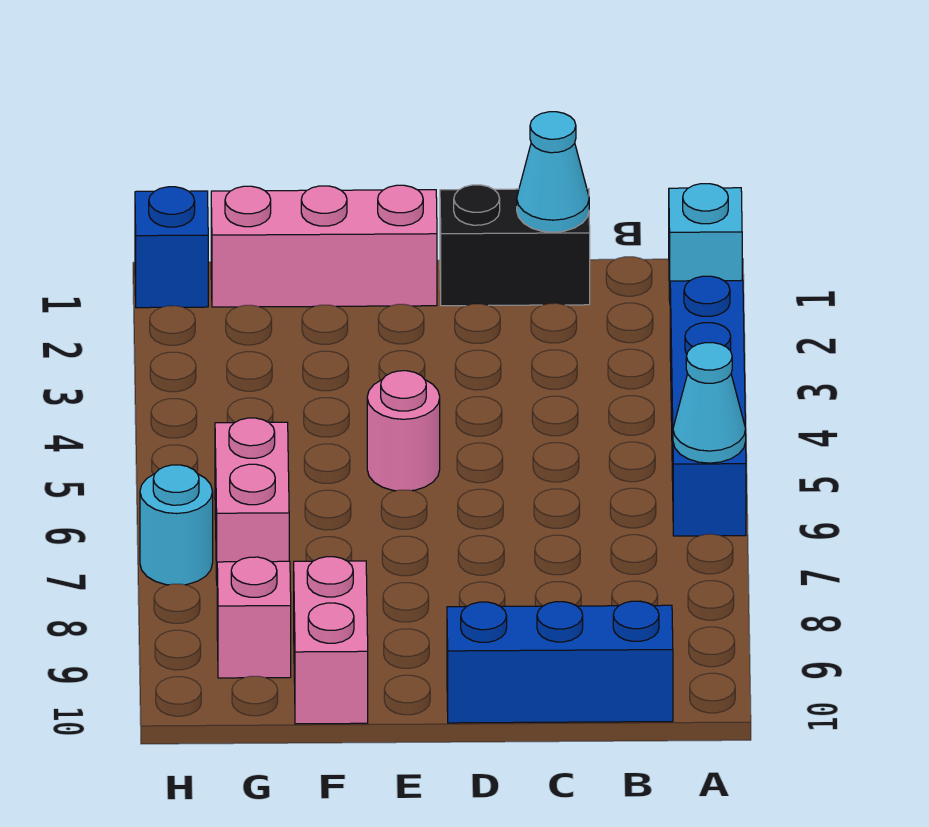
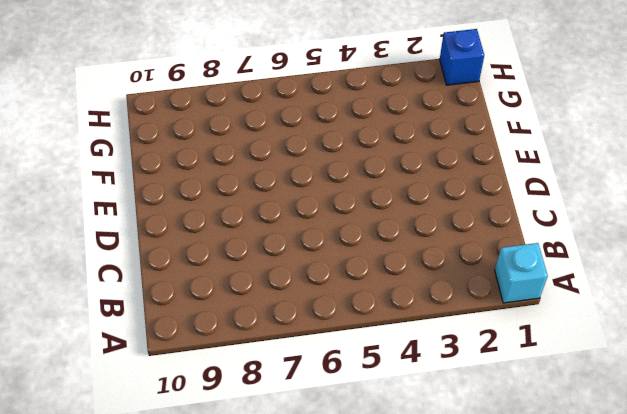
none -> blue 1x4 brick [670,276,746,536]
none -> blue 1x3 brick [447,601,673,723]
none -> black 1x2 brick [440,185,590,306]

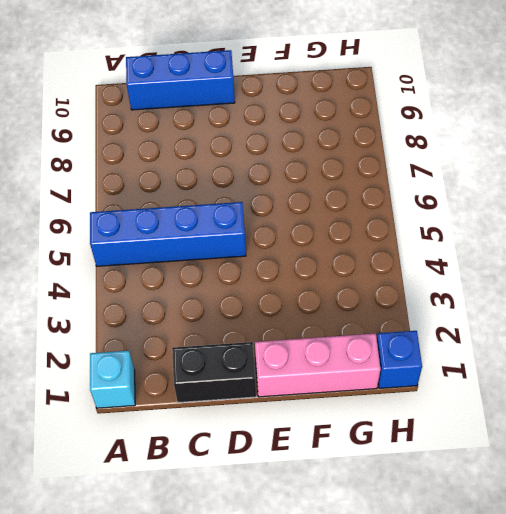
blue 1x4 brick [90,202,246,266] -> blue 1x4 brick turned to [670,276,746,536]
none -> pink 1x1 round brick [367,371,440,491]
none -> pink 1x2 brick [294,557,368,724]
none -> pink 1x2 brick [215,418,289,580]

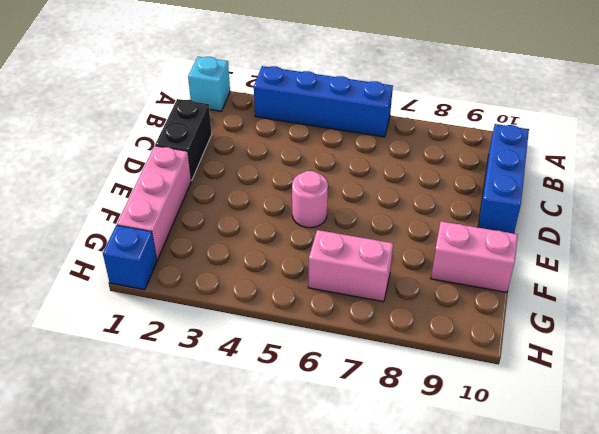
none -> pink 1x1 brick [217,557,291,678]
none -> cyan 1x1 round brick [140,465,213,585]
none -> cyan 1x1 cone [673,343,746,463]

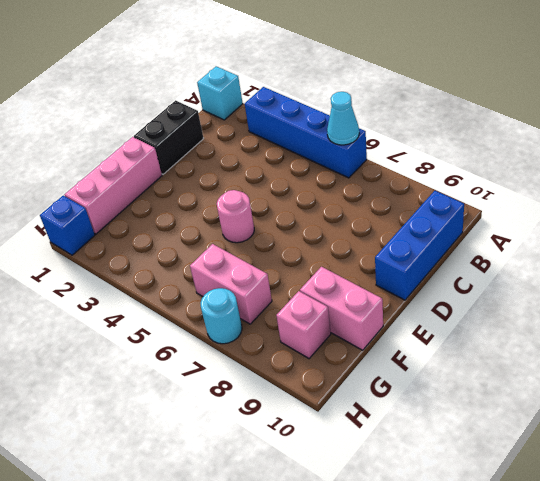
none -> cyan 1x1 cone [517,112,589,232]

